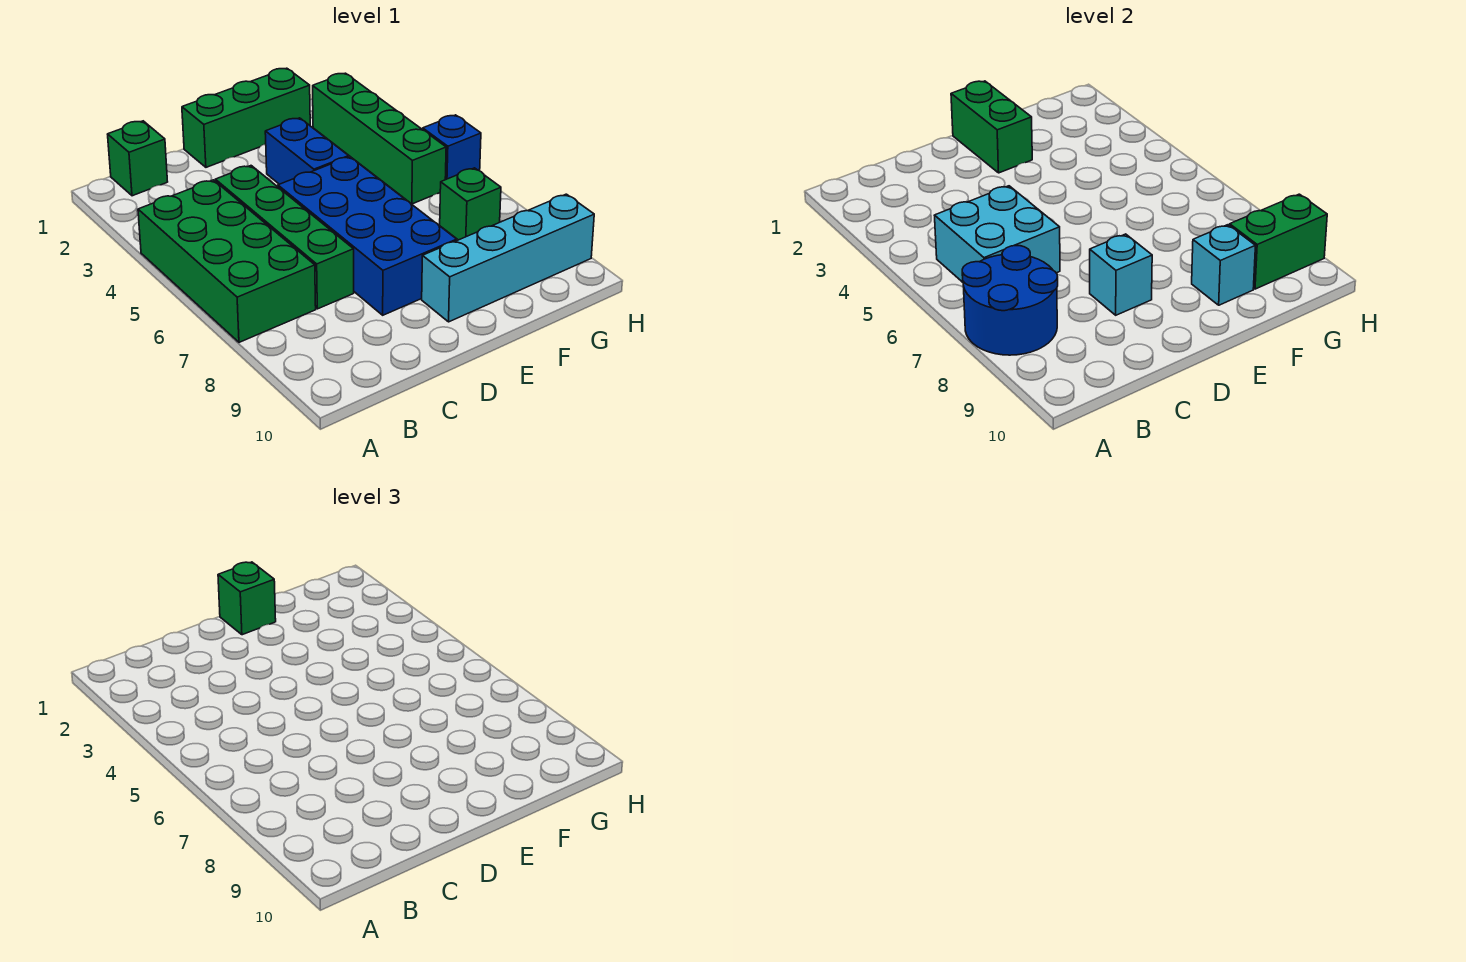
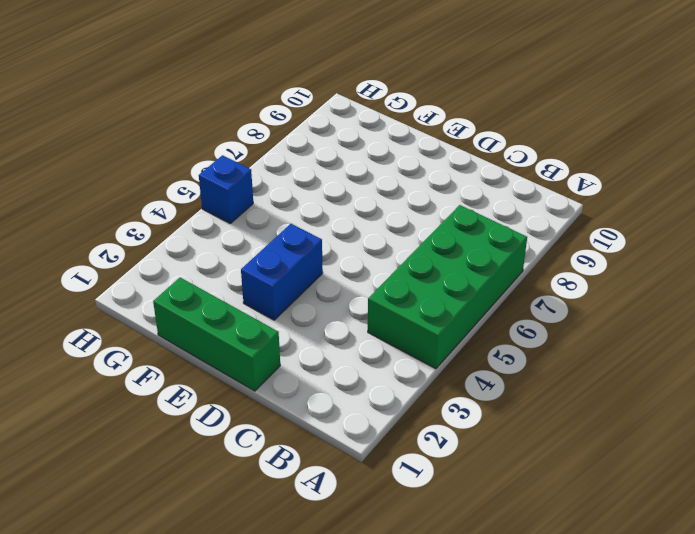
none -> green 1x1 brick [108,121,168,196]
none -> green 1x4 brick [215,166,354,309]
none -> blue 2x4 brick [278,157,457,315]

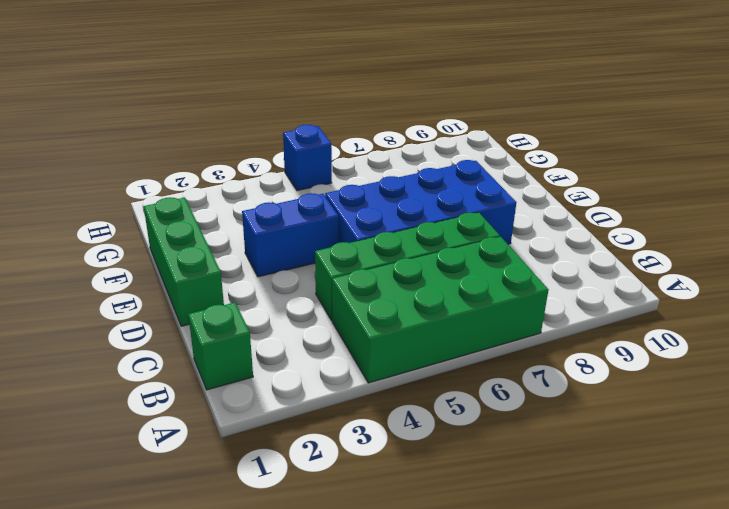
none -> cyan 1x4 brick [422,194,594,322]
none -> green 1x4 brick [313,73,446,204]
none -> green 1x1 brick [440,168,501,240]

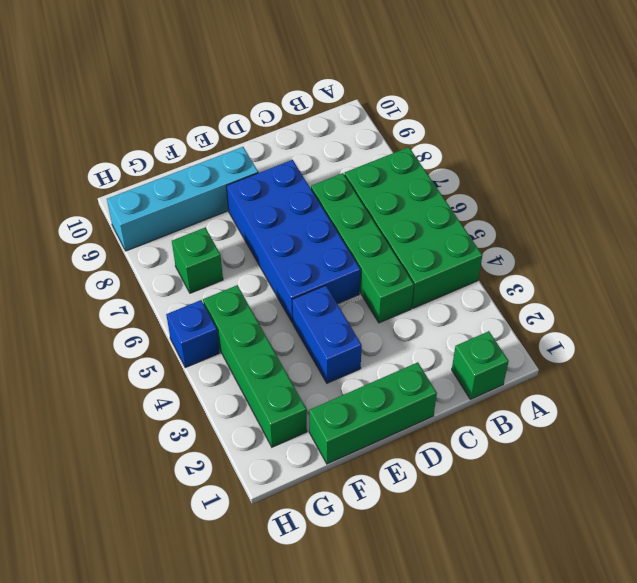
none -> blue 2x2 round brick [962,246,1058,355]
none -> cyan 2x2 brick [934,186,1060,282]
none -> cyan 1x1 brick [1090,234,1152,315]

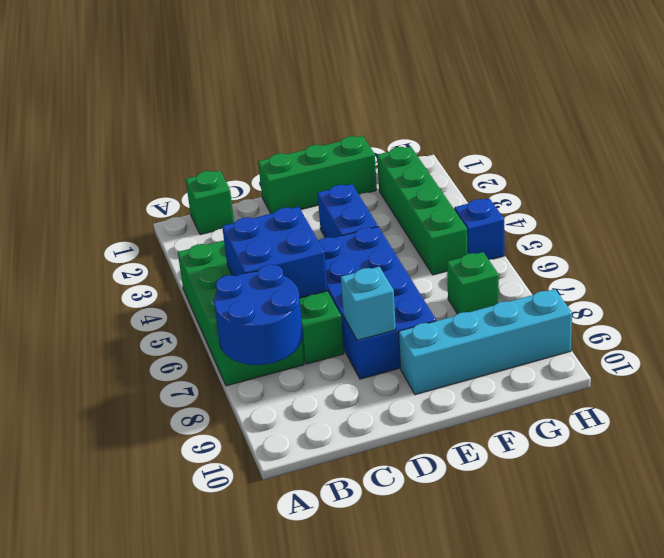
blue 2x2 brick [222,207,328,298] -> cyan 2x2 brick [934,186,1060,282]
none -> green 1x2 brick [951,81,1032,173]
none -> cyan 1x1 brick [1192,225,1255,305]
none -> green 1x2 brick [1230,194,1327,289]

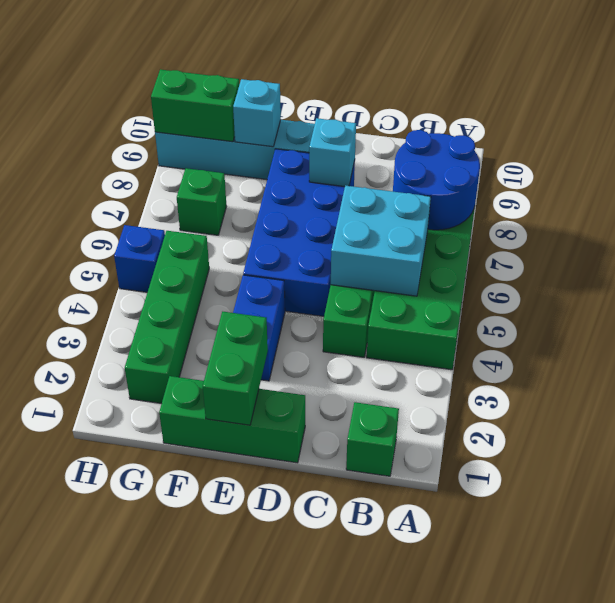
none -> green 1x1 brick [218,562,276,635]

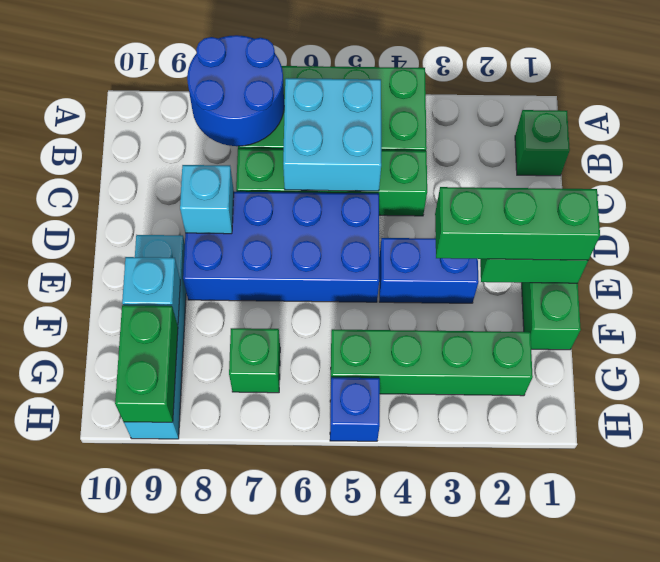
green 1x3 brick [435,187,600,260] -> green 1x1 brick [218,562,276,635]

